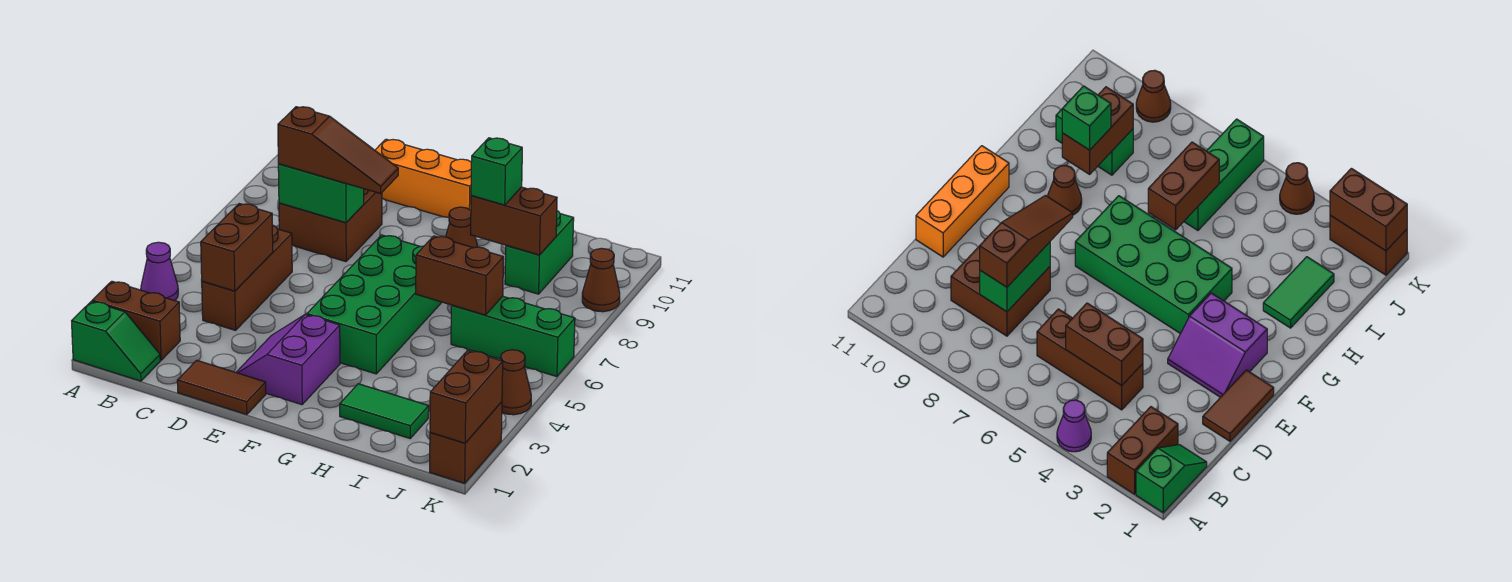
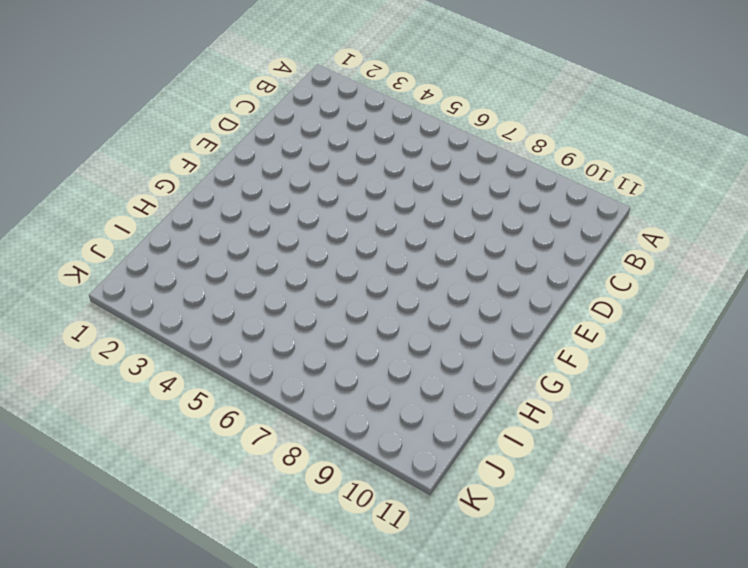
none -> green 1x2 slope [72,301,160,381]
none -> brown 1x2 brick [92,281,180,360]
none -> purple 1x1 cone [141,242,178,301]

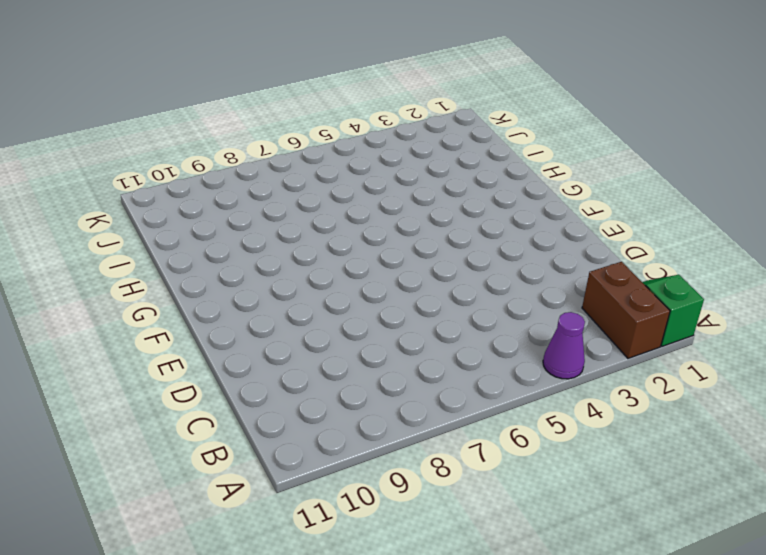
none -> brown 1x3 brick [202,225,292,330]
none -> brown 2x2 brick [279,189,382,262]
none -> brown 1x2 tile [177,360,266,415]

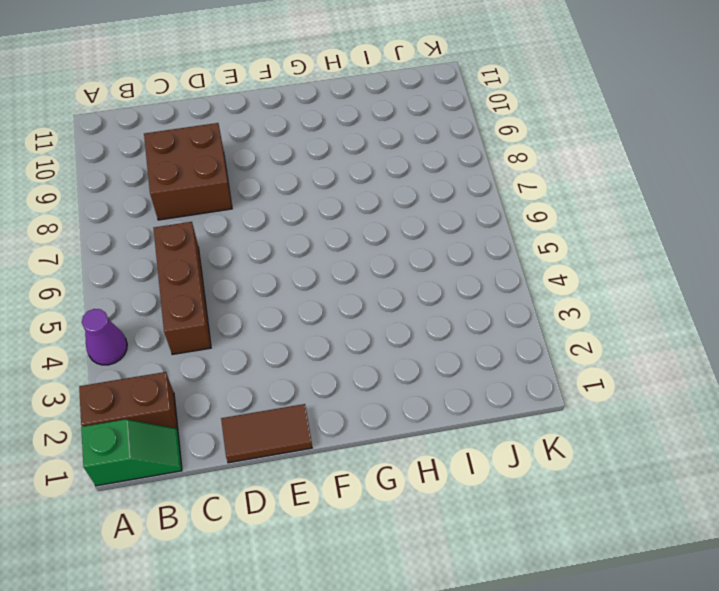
none -> orange 1x3 brick [375,139,471,217]
none -> purple 2x2 slope [236,314,340,405]
none -> green 2x4 brick [307,235,442,374]

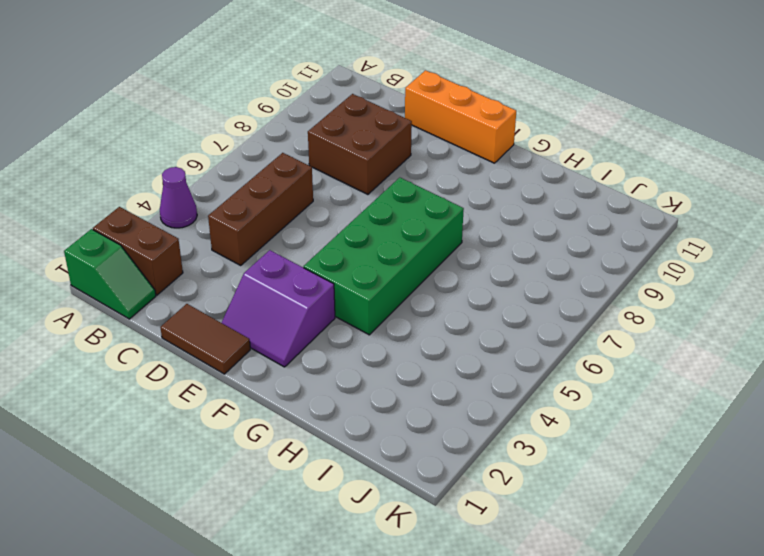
purple 2x2 slope [222,250,335,367] -> purple 2x2 slope turned to [236,314,340,405]
none -> brown 1x1 cone [446,207,478,248]
none -> green 1x2 tile [340,384,429,438]
none -> green 1x3 brick [451,296,575,377]

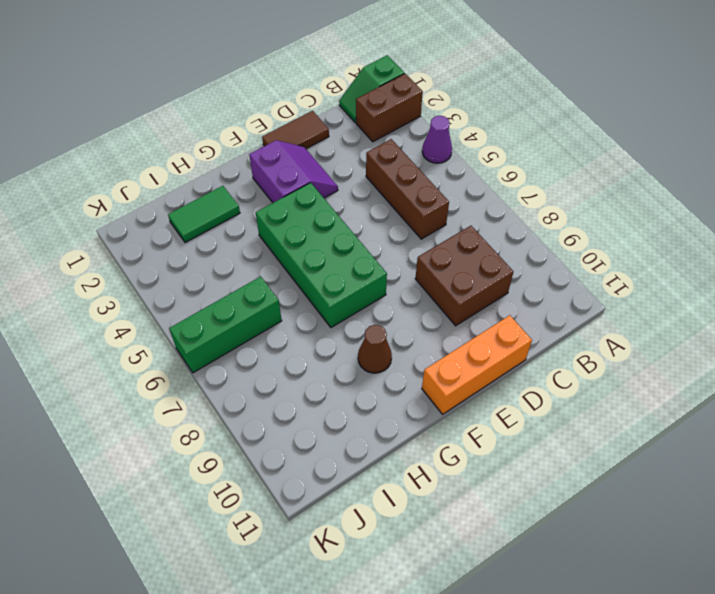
none -> green 1x2 brick [505,211,574,294]
none -> brown 1x2 brick [430,402,502,483]
none -> brown 1x1 cone [501,350,531,415]

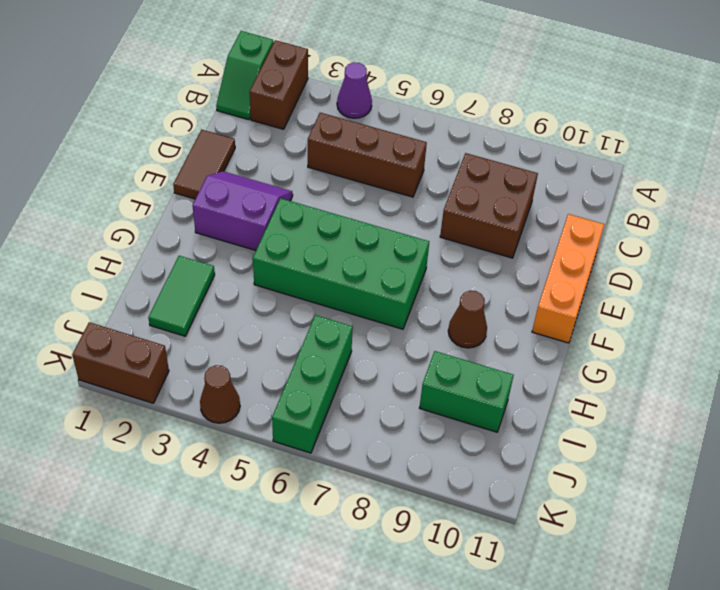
none -> brown 1x1 cone [582,248,620,312]
none -> brown 1x2 brick [201,204,273,291]
none -> green 1x2 brick [278,164,364,223]

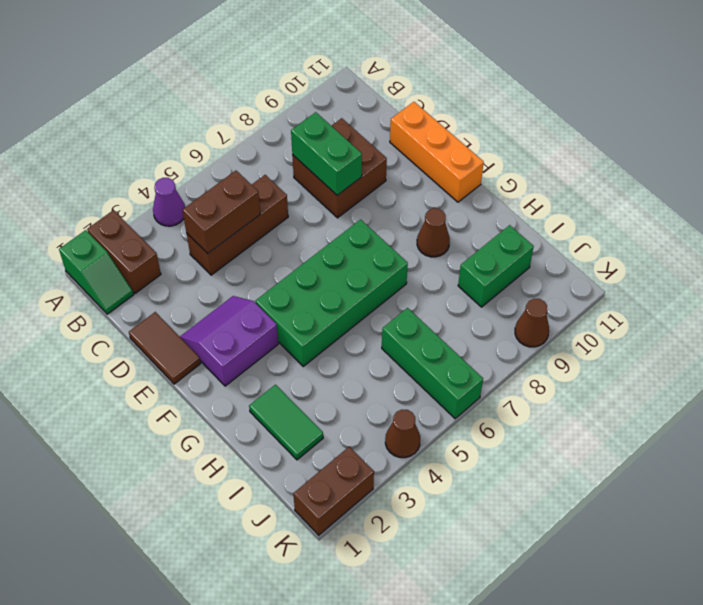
none -> brown 1x2 brick [416,236,504,315]
none -> brown 1x2 brick [471,187,557,255]
none -> brown 1x2 brick [430,350,503,443]

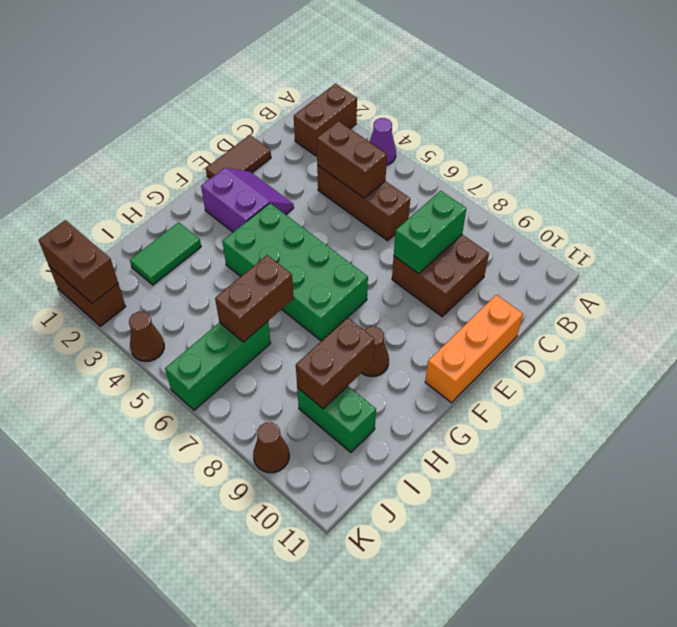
none -> green 1x2 slope [72,301,160,381]
none -> brown 1x3 slope [278,107,398,194]
none -> green 1x1 brick [471,138,522,205]

